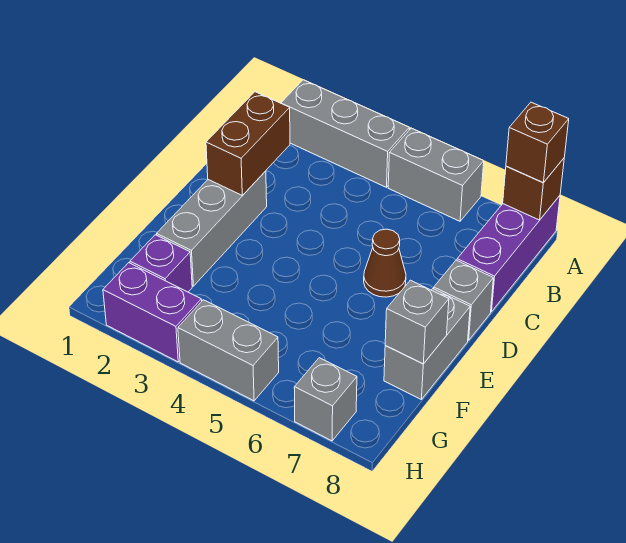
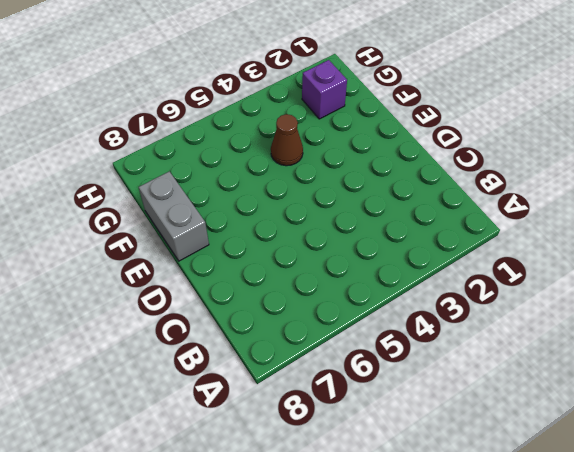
brown 1x1 cone [271,114,303,166] -> brown 1x1 cone moved to [364,229,406,297]
none -> grey 1x3 brick [281,80,409,187]
none -> grey 1x2 brick [388,128,484,221]
none -> purple 1x3 brick [457,196,560,312]

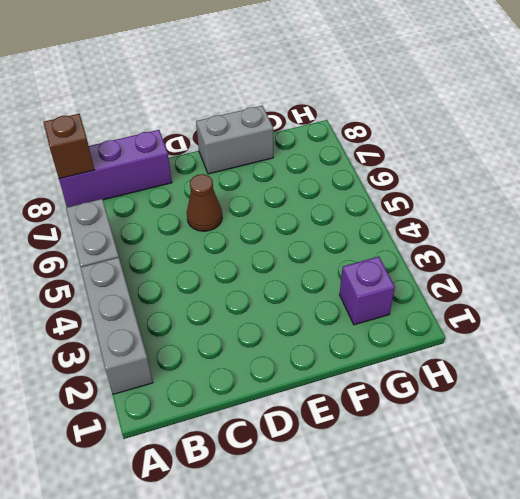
none -> grey 1x3 brick [157,171,267,286]
none -> grey 1x1 brick [434,260,493,340]
none -> purple 1x2 brick [103,263,202,362]

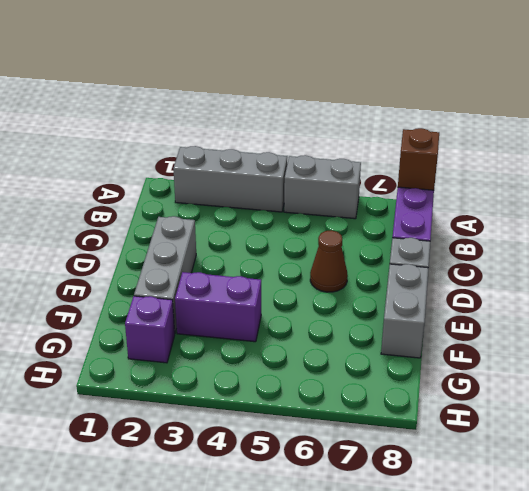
purple 1x2 brick [175,272,261,342] -> purple 1x2 brick moved to [103,263,202,362]
none -> grey 1x2 brick [178,300,279,401]
none -> grey 1x1 brick [294,358,357,441]
none -> brown 1x2 brick [206,92,290,196]

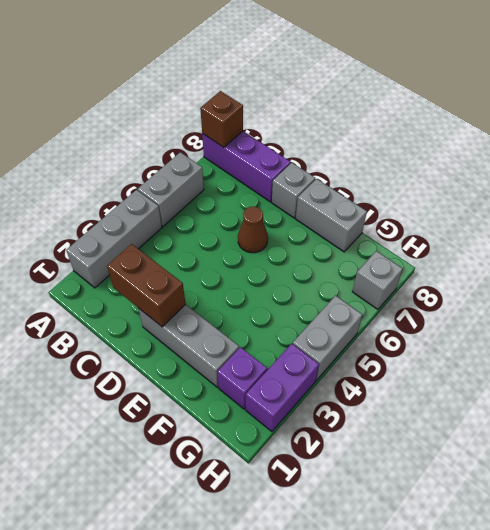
none -> grey 1x1 brick [385,280,449,364]
none -> brown 1x1 brick [506,102,569,183]

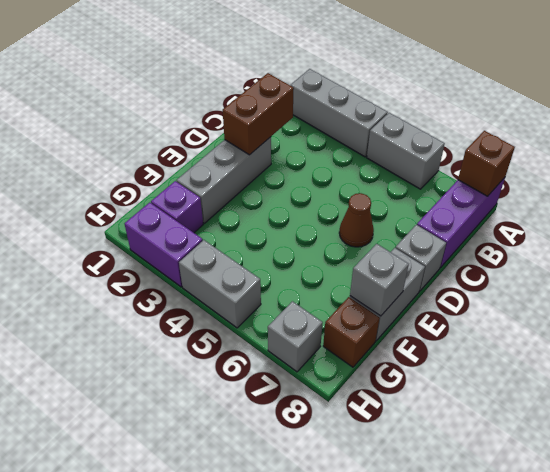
brown 1x1 brick [323,297,380,367] -> brown 1x1 brick moved to [506,102,569,183]

